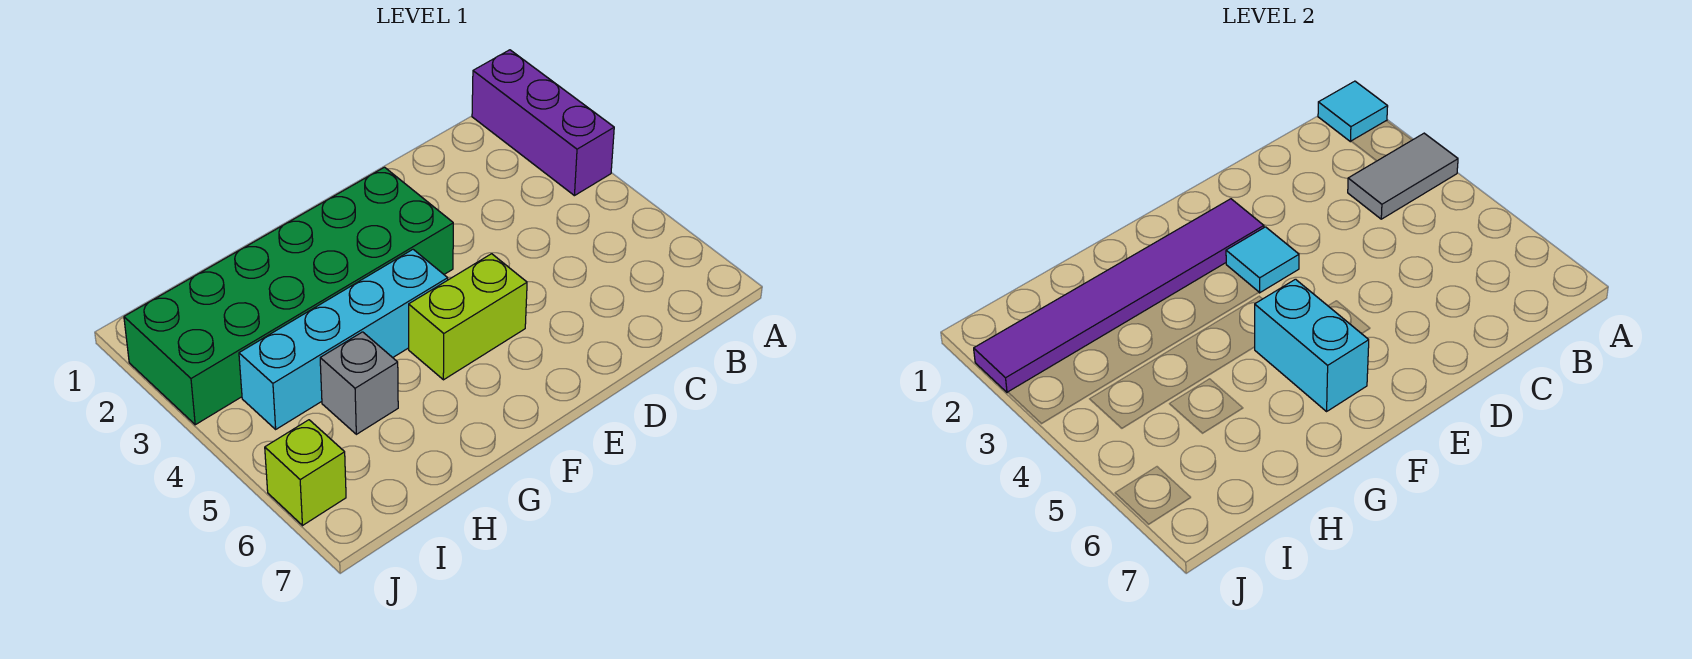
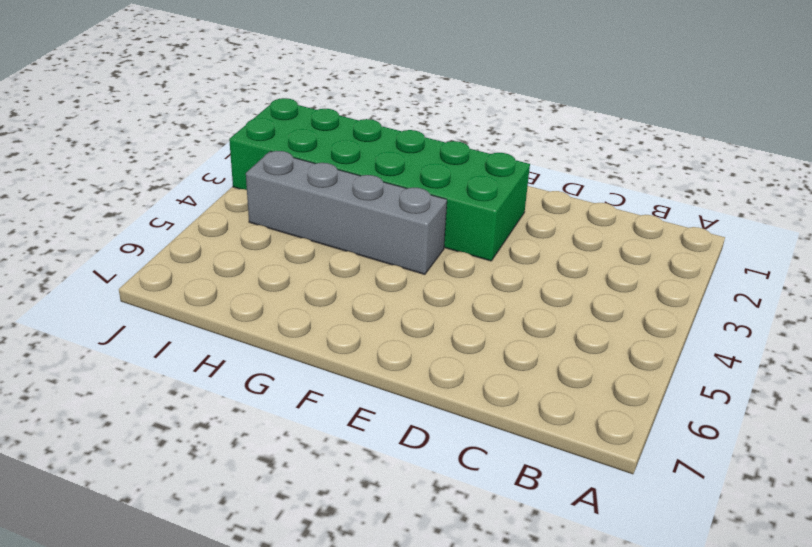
grey 1x4 brick [246,151,447,274] -> cyan 1x4 brick [239,250,448,429]
none -> purple 1x3 brick [472,50,614,196]
none -> lime 1x2 brick [409,254,527,380]

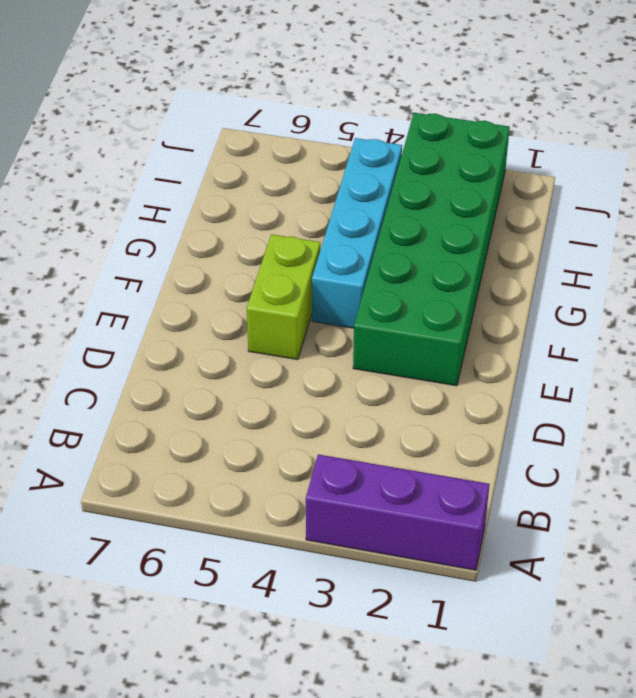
none -> grey 1x1 brick [320,332,398,434]
none -> lime 1x1 brick [265,420,346,525]

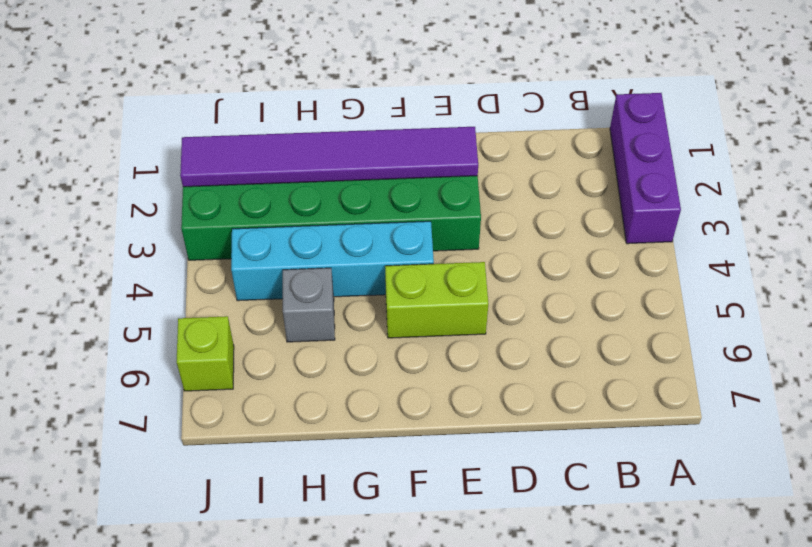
none -> cyan 1x1 tile [1318,81,1388,142]
none -> grey 1x2 tile [1348,133,1458,219]

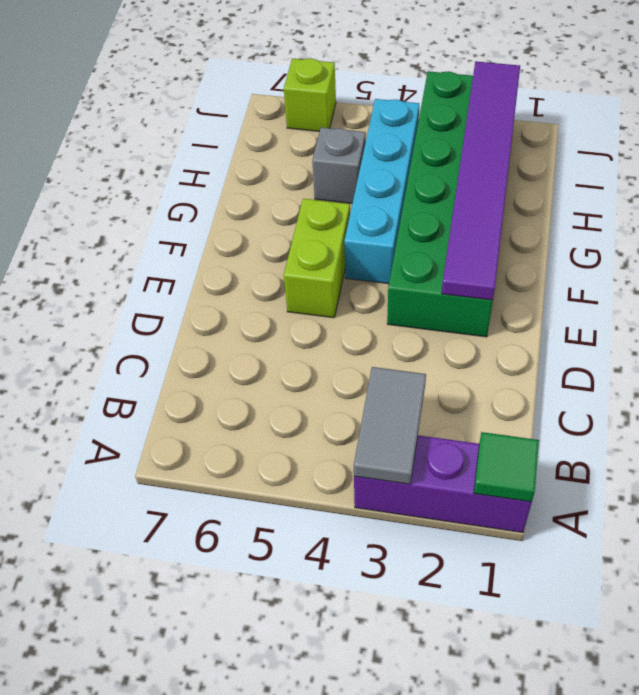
green 1x1 tile [474,432,539,502] -> cyan 1x1 tile [1318,81,1388,142]
none -> cyan 1x1 tile [1226,227,1299,293]
none -> cyan 1x2 brick [1255,279,1369,411]

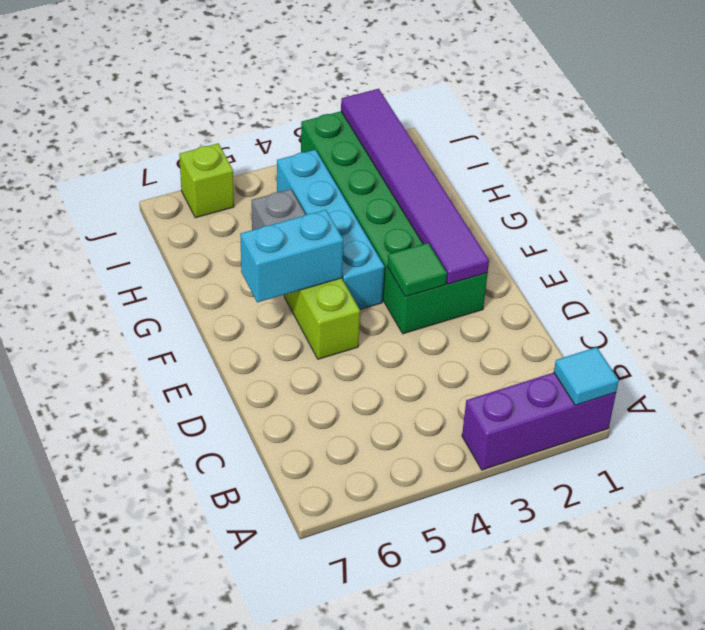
green 1x1 tile [387,243,447,297] -> cyan 1x1 tile [1226,227,1299,293]
none -> grey 1x2 tile [1348,133,1458,219]

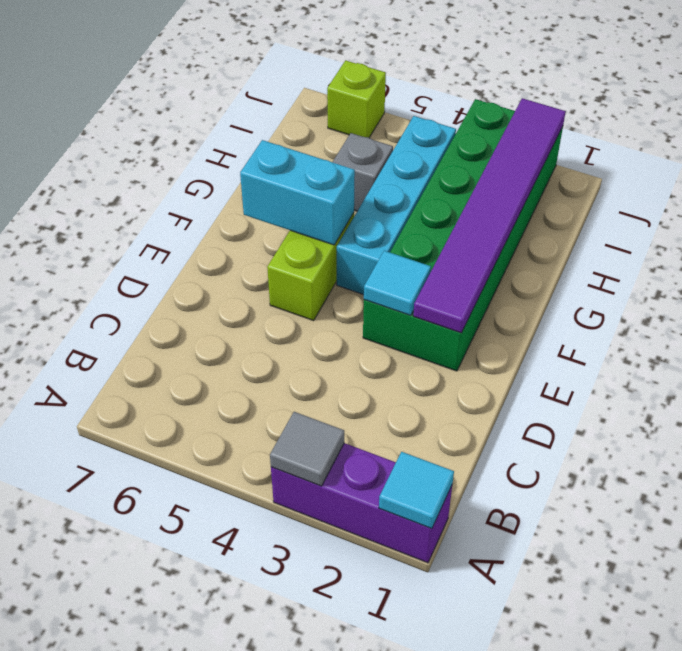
grey 1x1 tile [270,412,344,486] -> grey 1x2 tile [1348,133,1458,219]

